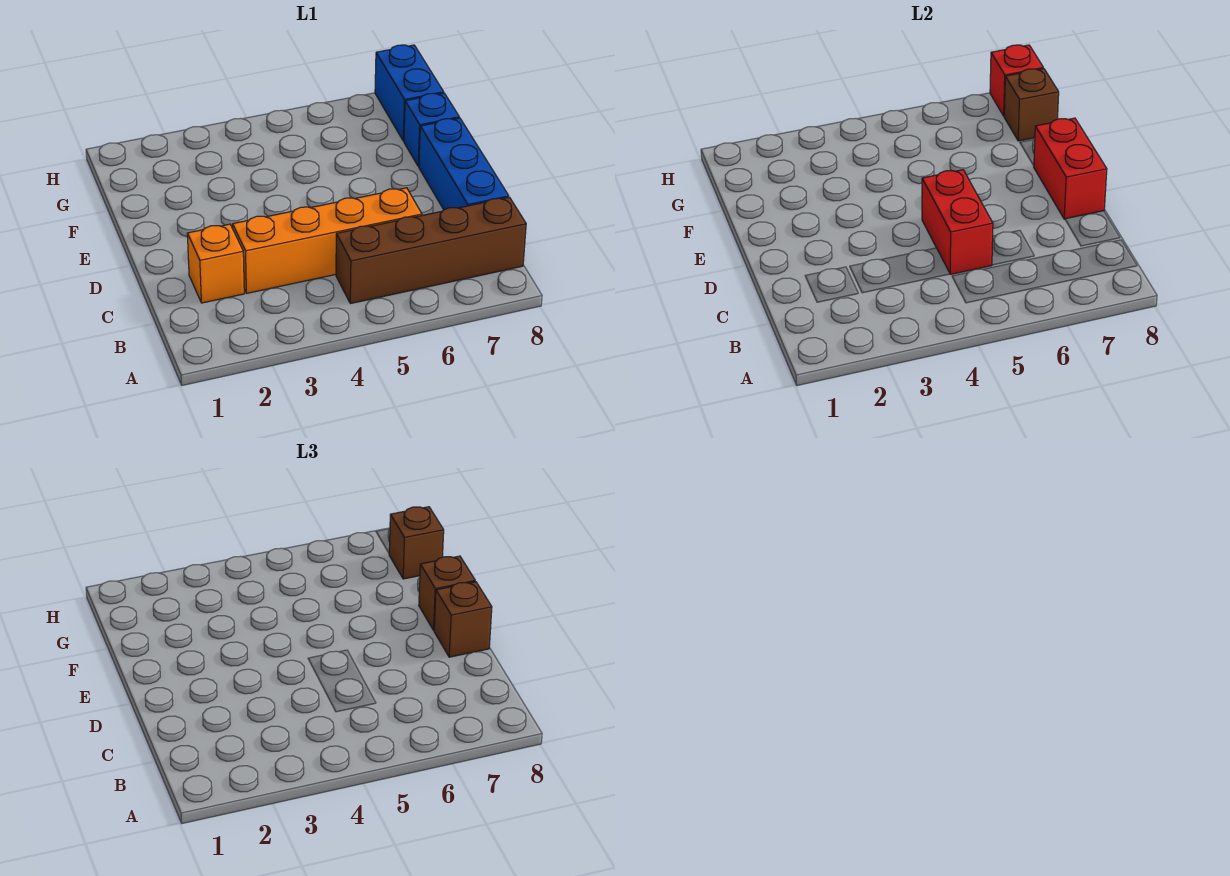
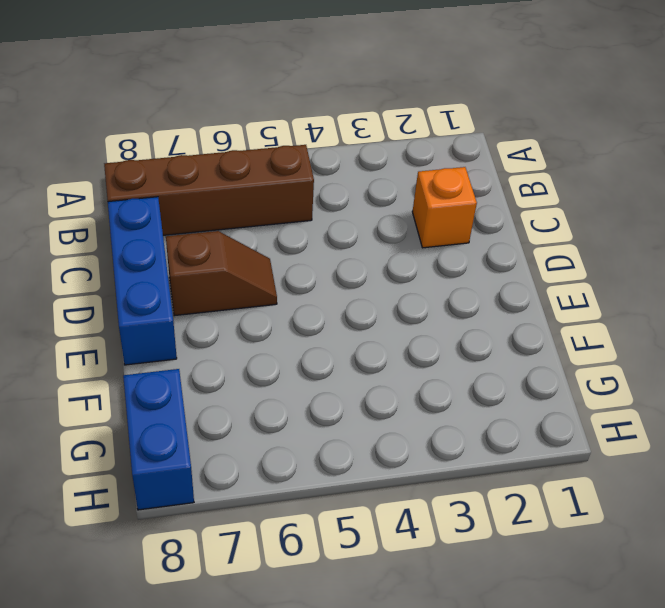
brown 1x2 slope [166,231,277,316] -> none
none -> orange 1x4 brick [233,188,422,293]
none -> blue 1x1 brick [404,93,459,166]
none -> red 1x2 brick [922,170,993,274]

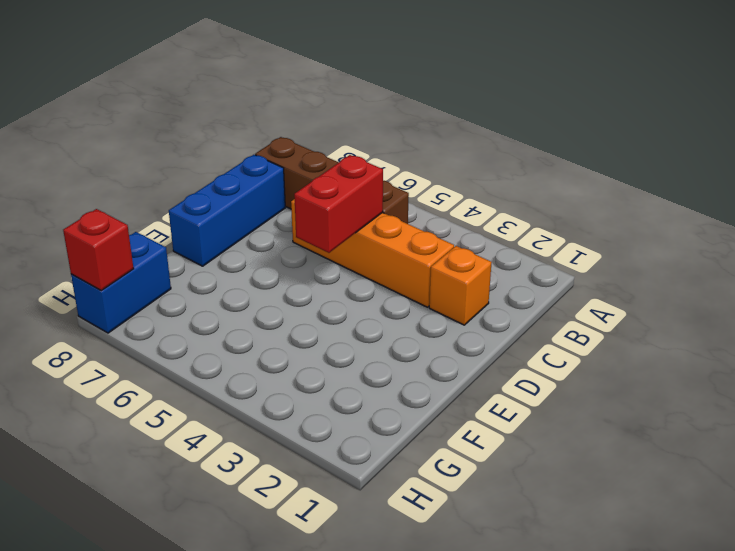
none -> blue 1x1 brick [404,93,459,166]
none -> red 1x2 brick [1034,118,1107,219]
none -> brown 1x1 brick [1004,69,1059,141]

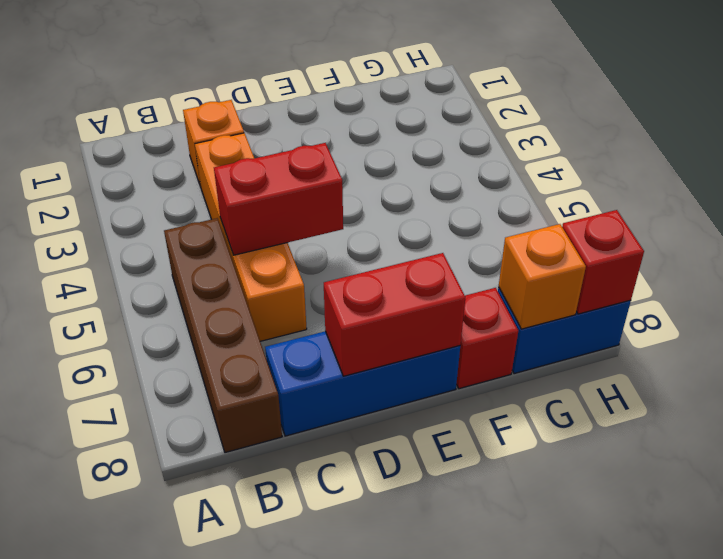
red 1x1 brick [456,288,518,389] -> blue 1x1 brick [404,93,459,166]
orange 1x1 brick [499,224,586,329] -> brown 1x1 brick [1004,69,1059,141]
none -> brown 1x1 brick [434,582,492,657]
none -> brown 1x1 brick [419,556,475,630]
none -> brown 1x1 brick [389,507,444,579]

